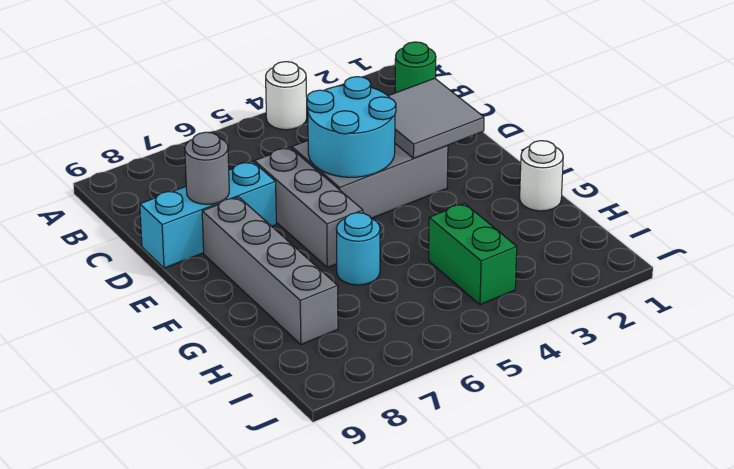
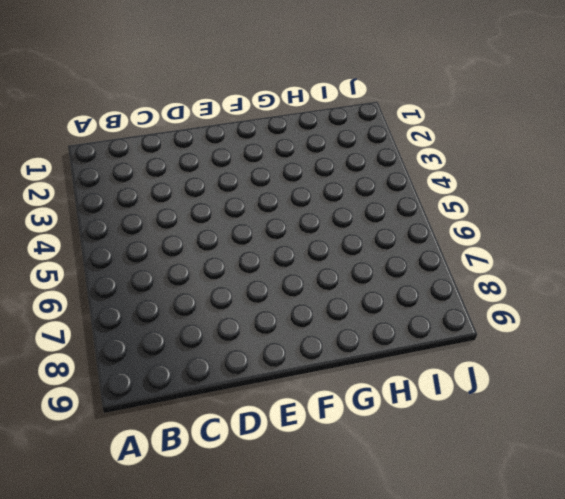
none -> white 1x1 round brick [266,62,307,130]
none -> green 1x1 round brick [395,42,436,93]
none -> grey 2x3 brick [292,141,448,218]

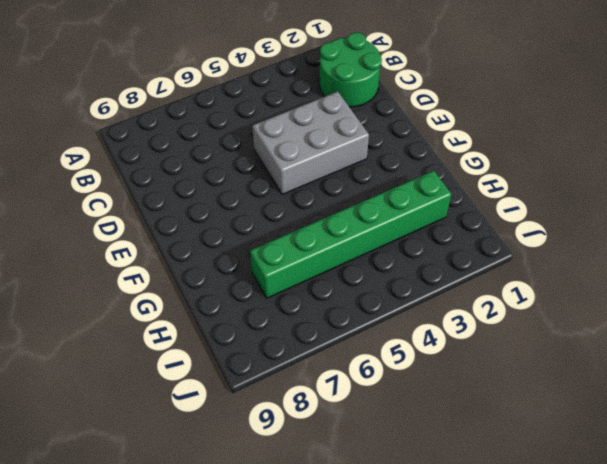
green 2x2 round brick [319,32,382,107] -> green 1x1 round brick [395,42,436,93]
green 1x6 brick [250,171,452,298] -> green 1x2 brick [429,203,517,305]
none -> white 1x1 round brick [266,62,307,130]
none -> grey 1x3 brick [254,147,363,267]
none -> cyan 1x3 brick [140,161,276,268]

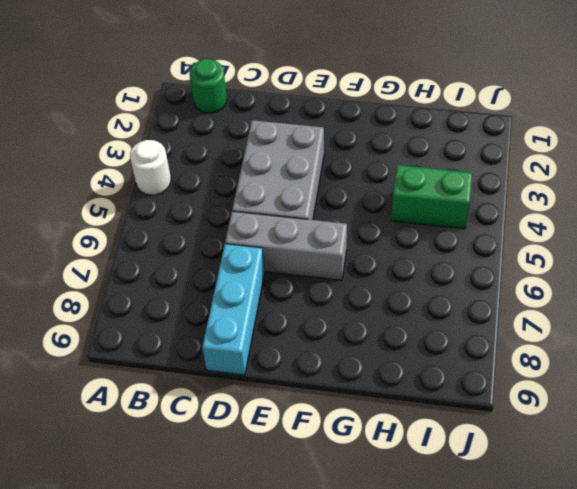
none -> grey 1x4 brick [202,197,338,345]
none -> white 1x1 round brick [520,141,563,211]
none -> cyan 1x1 round brick [336,213,380,285]

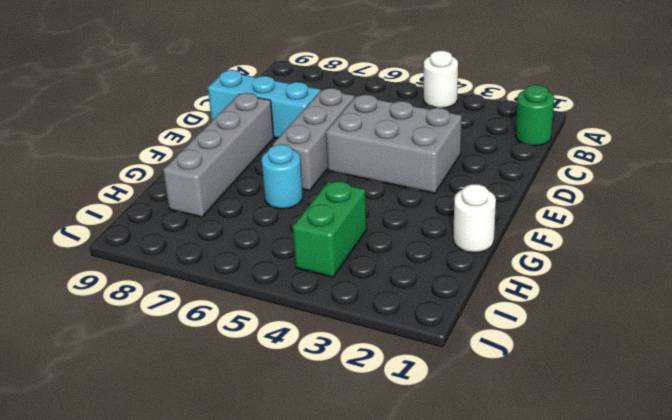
none -> grey 2x2 tile [389,78,484,158]
none -> cyan 2x2 round brick [307,77,396,177]
none -> grey 1x1 round brick [185,132,229,204]

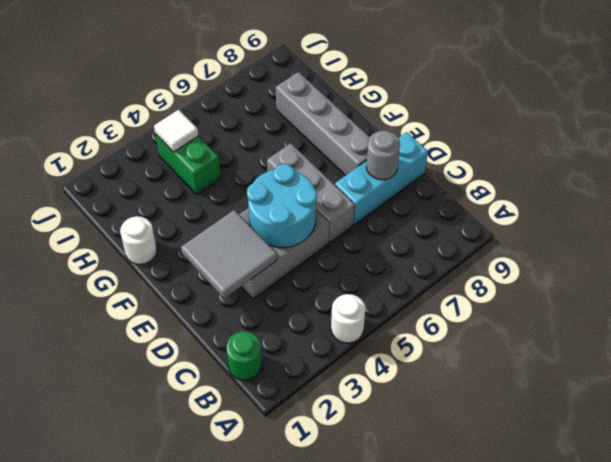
white 1x1 tile [154,110,198,152] -> none
none -> cyan 1x1 round brick [336,213,380,285]

